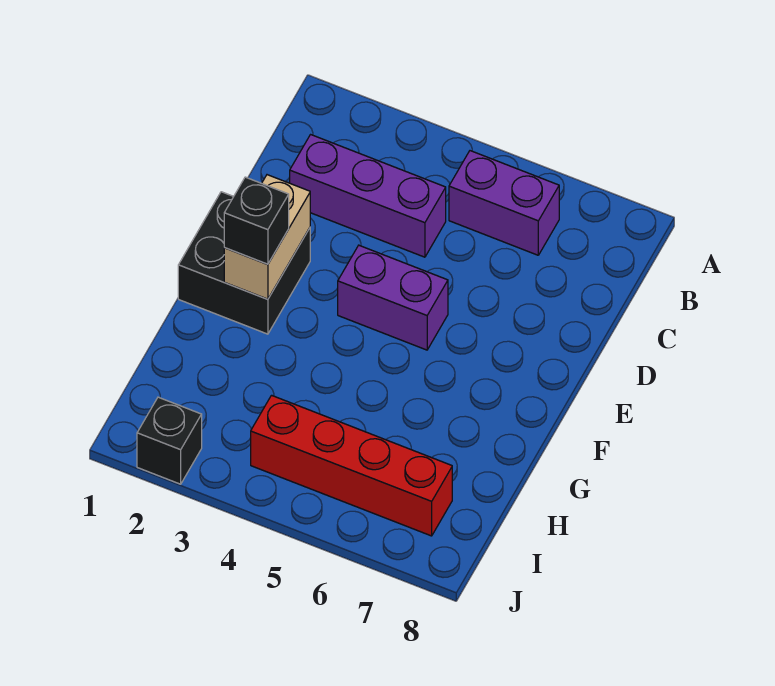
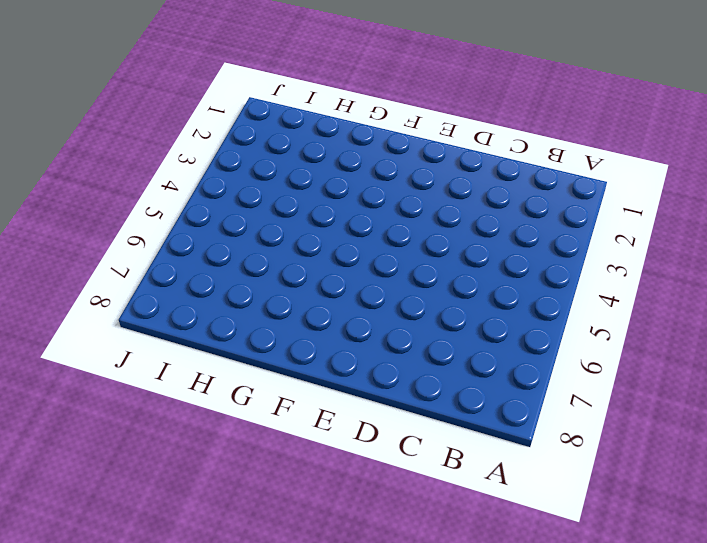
none -> purple 1x2 brick [449,151,559,255]
none -> purple 1x3 brick [290,135,446,257]

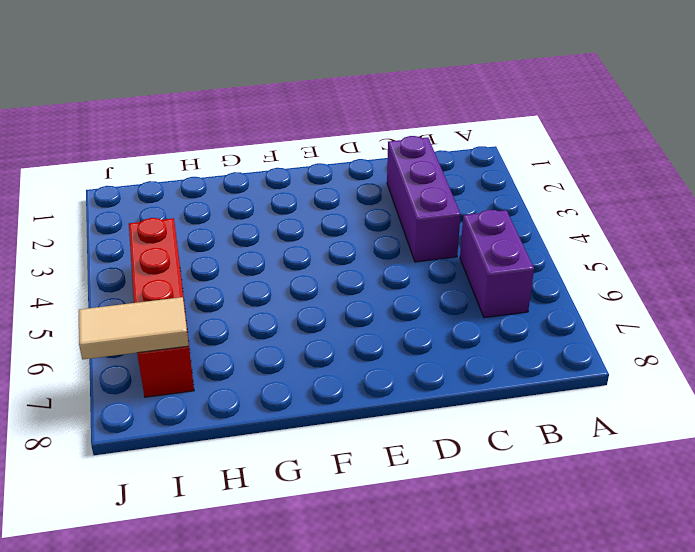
tan 1x2 tile [79,297,189,359] -> none
none -> black 2x2 brick [178,192,310,334]
none -> purple 1x2 brick [338,245,448,350]

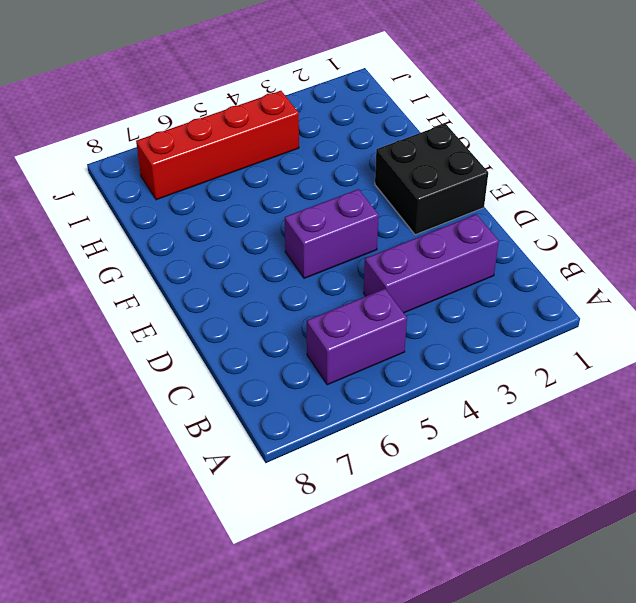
none -> black 1x1 brick [137,397,202,484]
none -> tan 1x2 brick [224,175,310,299]

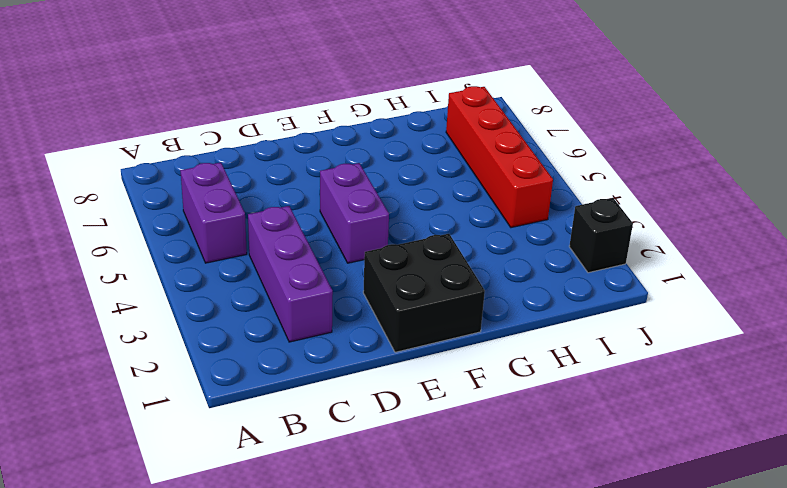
none -> tan 1x2 brick [224,175,310,299]
none -> black 1x1 brick [224,177,289,264]

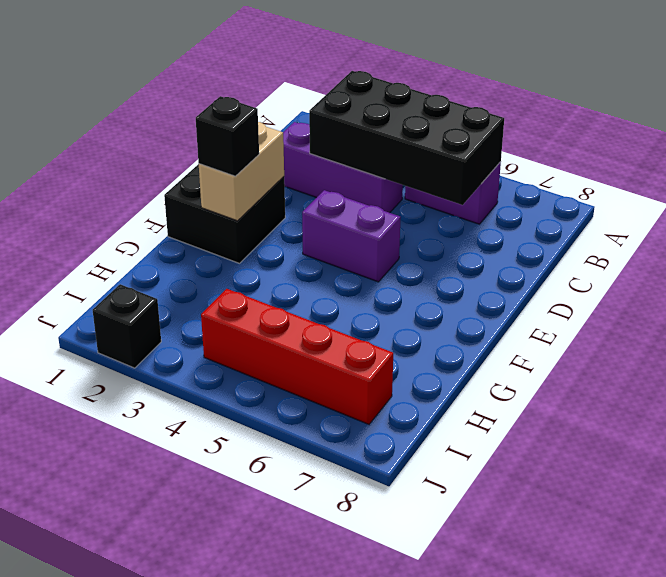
black 2x4 brick [309,71,504,205] -> none

